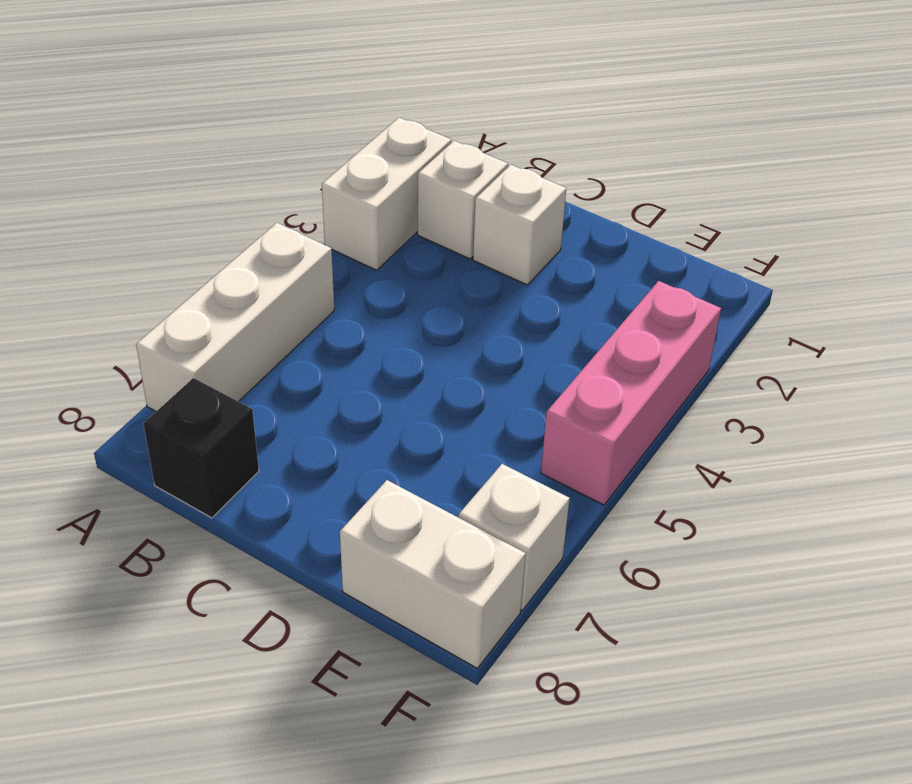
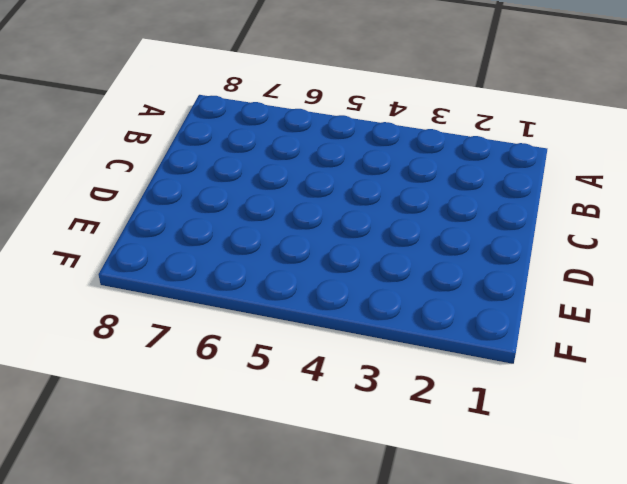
none -> white 1x2 brick [322,117,451,270]
none -> white 1x3 brick [136,223,334,411]

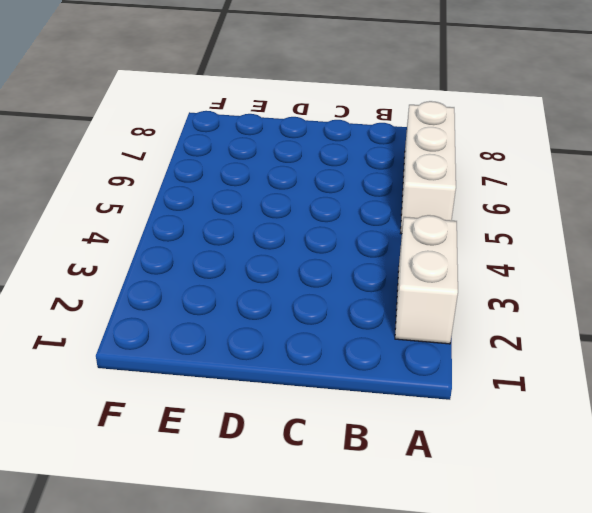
none -> white 1x1 brick [418,141,508,259]
none -> black 1x1 brick [143,378,259,518]

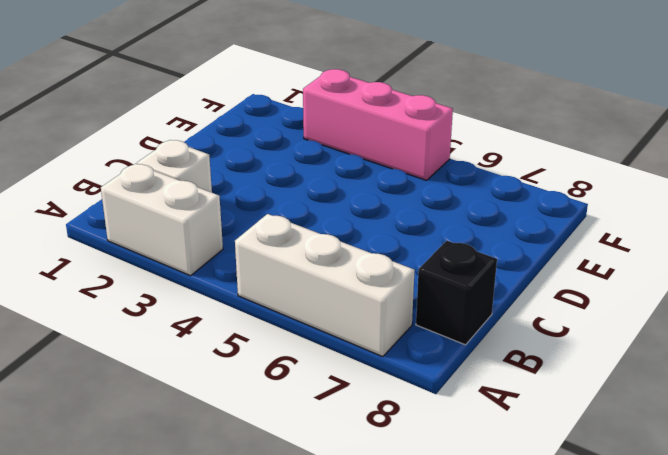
none -> white 1x1 brick [473,165,566,285]
none -> white 1x2 brick [340,480,526,668]

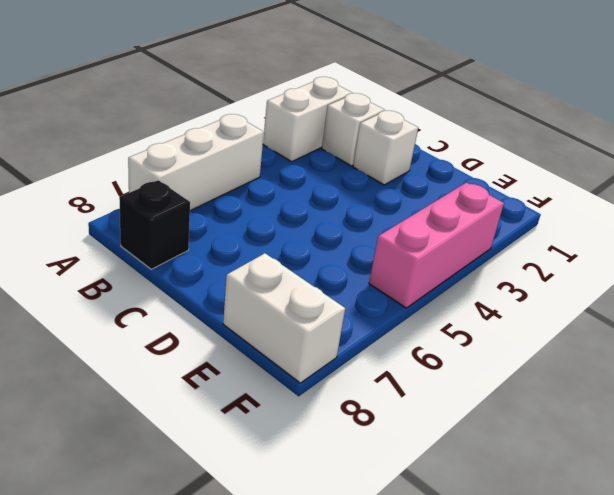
none -> white 1x1 brick [459,464,570,610]

